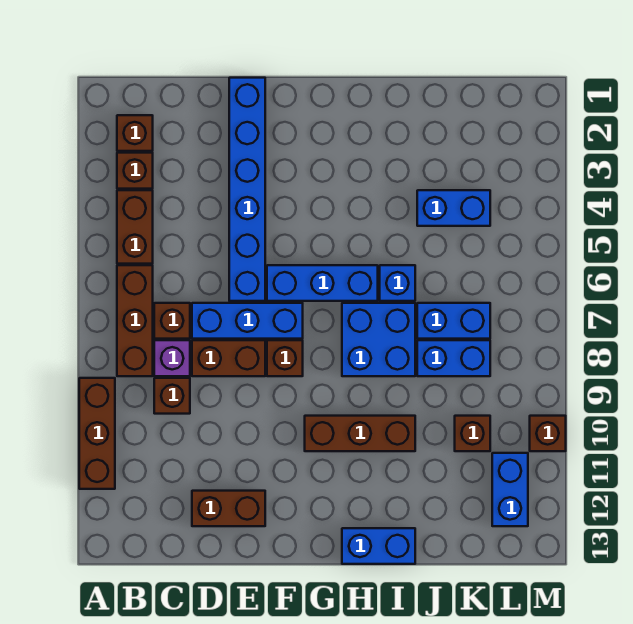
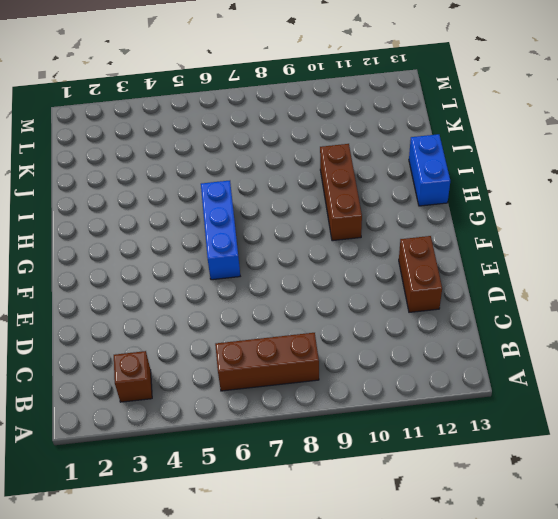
none -> brown 1x3 brick [79,378,115,489]
none -> brown 1x1 brick [117,115,153,151]
none -> brown 1x2 brick [117,190,153,264]

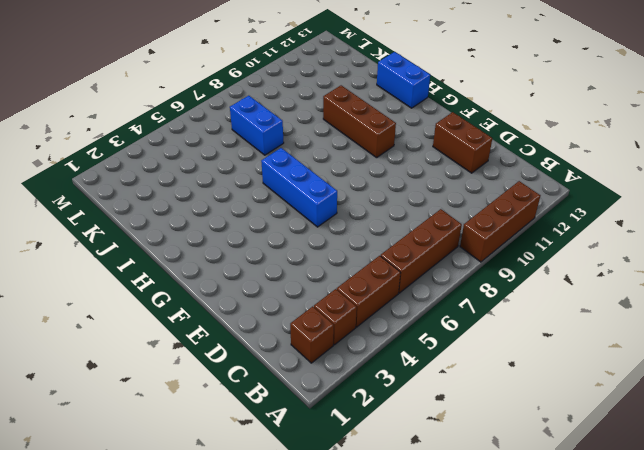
none -> brown 1x1 brick [154,303,190,339]
none -> purple 1x1 brick [154,340,190,376]
none -> brown 1x1 brick [154,378,190,414]

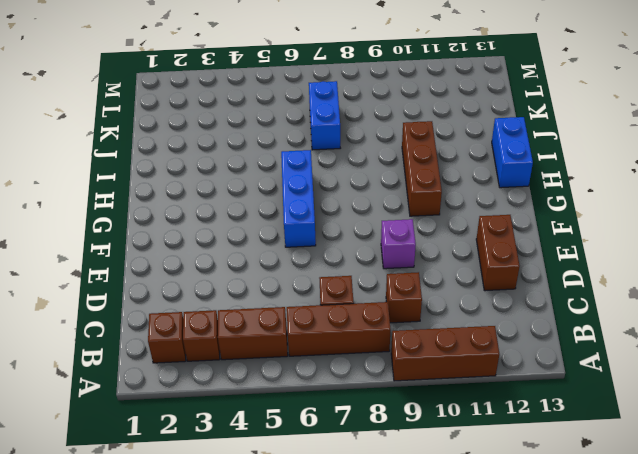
purple 1x1 brick [381,219,416,269] -> purple 1x1 brick moved to [154,340,190,376]
none -> blue 1x3 brick [192,303,303,339]
none -> brown 1x2 brick [192,340,265,376]
none -> blue 1x6 brick [229,78,265,301]

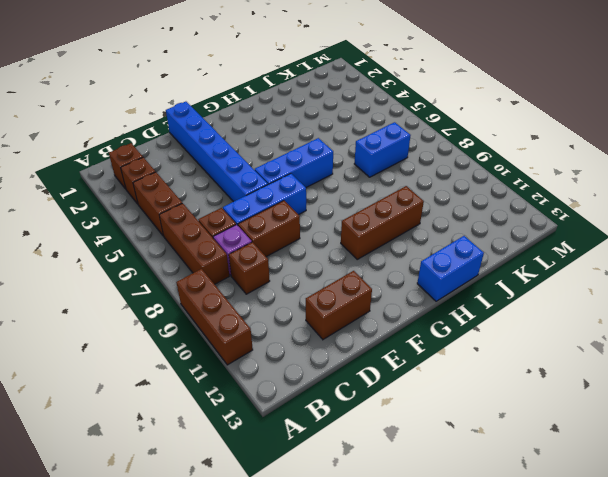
none -> brown 1x1 brick [267,340,303,376]
none -> blue 2x2 brick [342,303,415,376]
none -> blue 1x1 brick [380,265,415,301]

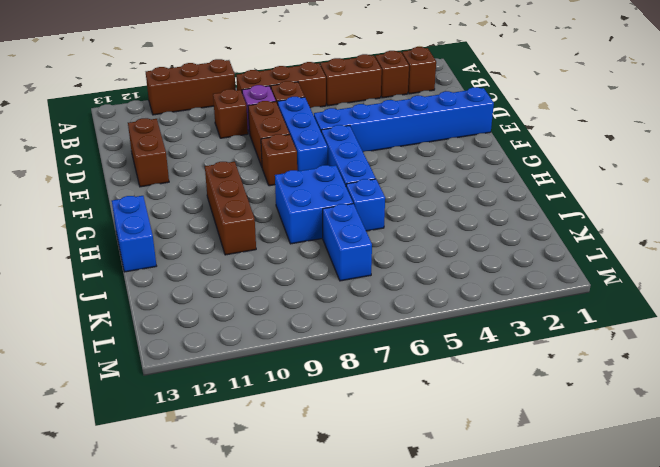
none -> blue 1x2 brick [417,190,490,226]
none -> blue 1x2 brick [417,340,490,376]
none -> brown 1x1 brick [455,416,490,451]

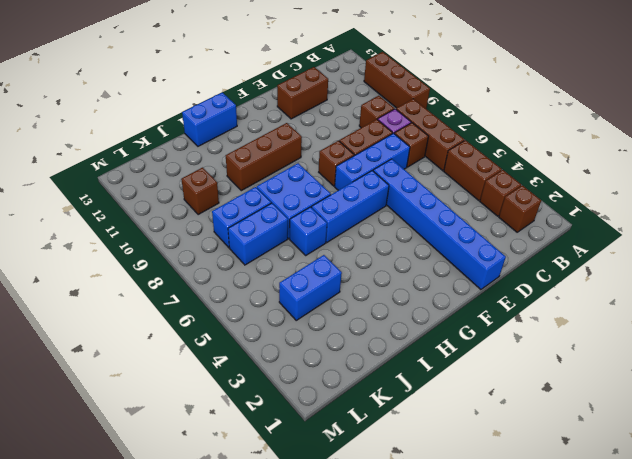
none -> blue 1x2 brick [492,453,528,526]
none -> brown 1x1 brick [530,416,566,451]

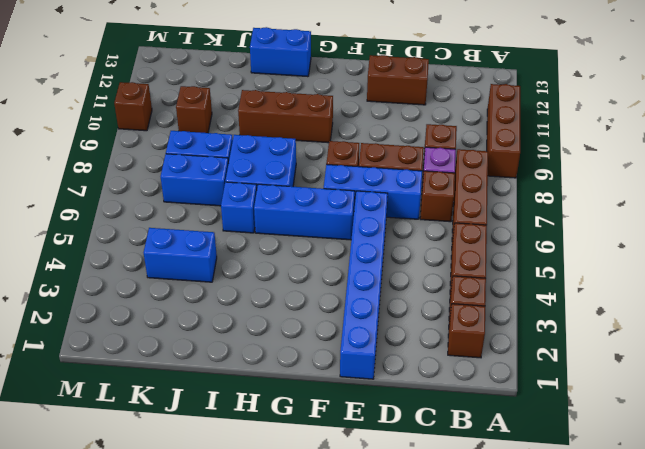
none -> blue 1x2 brick [492,453,528,526]

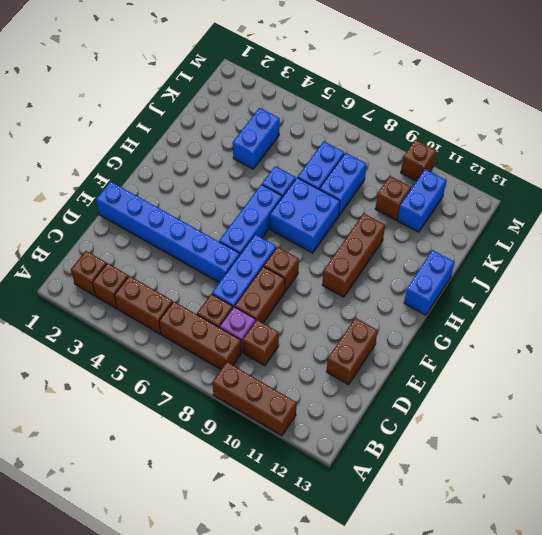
blue 1x2 brick [398,169,446,232] -> blue 1x2 brick turned to [492,453,528,526]

